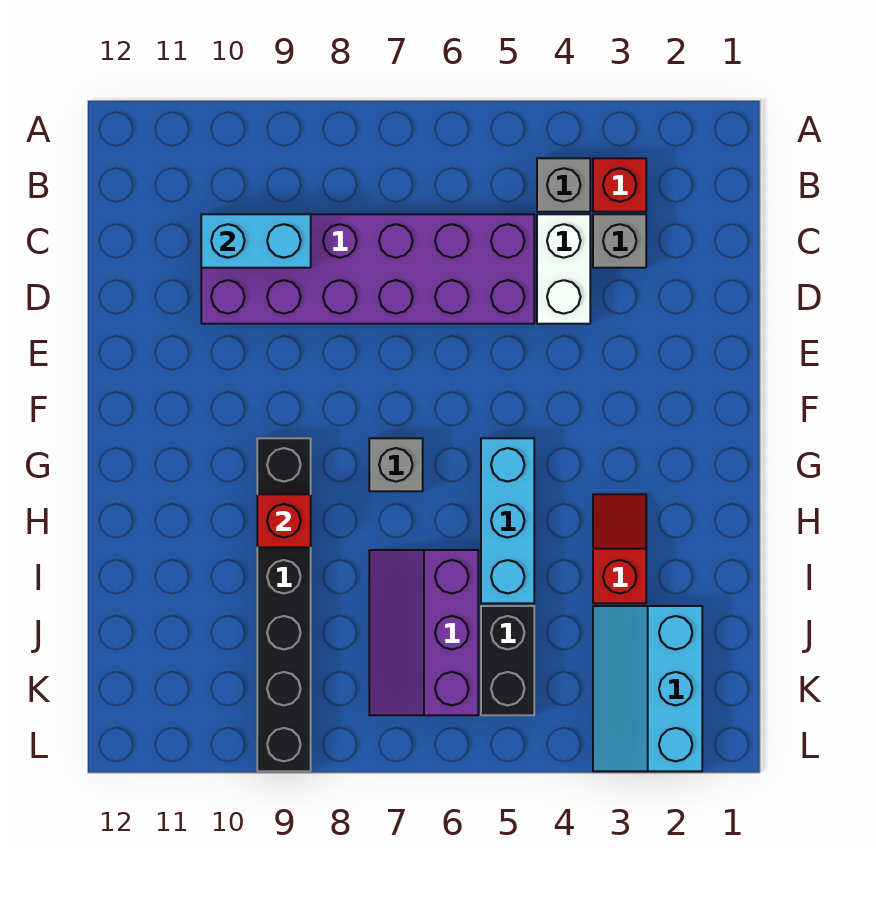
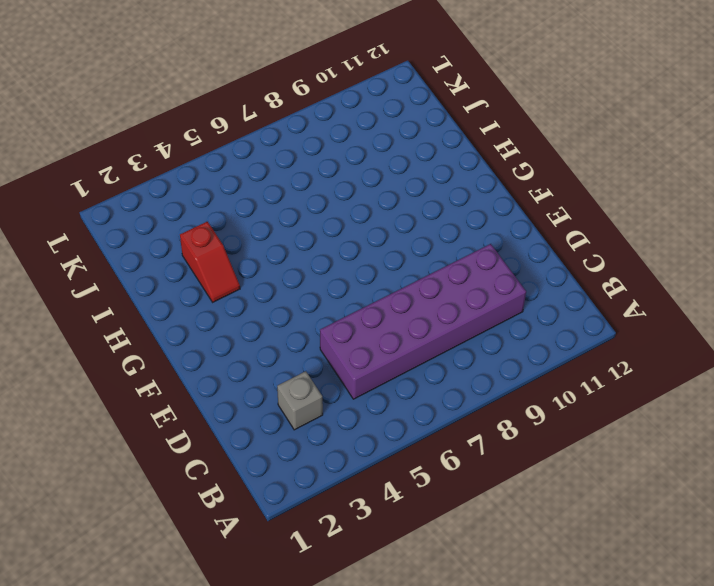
none -> red 1x1 brick [593,158,646,212]
none -> grey 1x1 brick [537,158,590,212]
none -> white 1x2 brick [537,214,590,324]

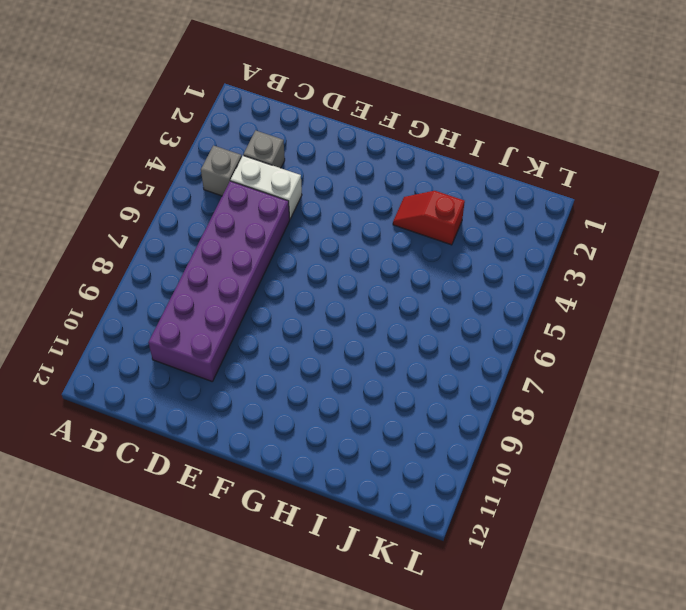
none -> red 1x1 brick [593,158,646,212]
none -> cyan 1x3 brick [481,438,534,603]
none -> grey 1x1 brick [369,438,423,491]

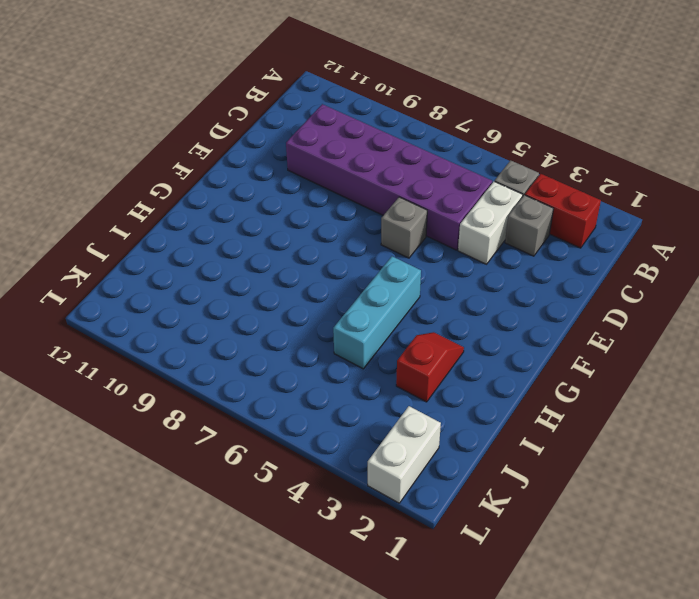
red 1x2 brick [525,174,601,248] -> red 1x1 brick [593,158,646,212]
grey 1x1 brick [381,197,427,258] -> grey 1x1 brick moved to [369,438,423,491]
white 1x2 brick [368,406,441,503] -> cyan 2x3 slope [593,606,702,771]
none -> black 1x6 brick [257,438,311,771]
none -> purple 2x3 slope [369,550,478,715]
none -> black 1x2 brick [481,606,534,715]

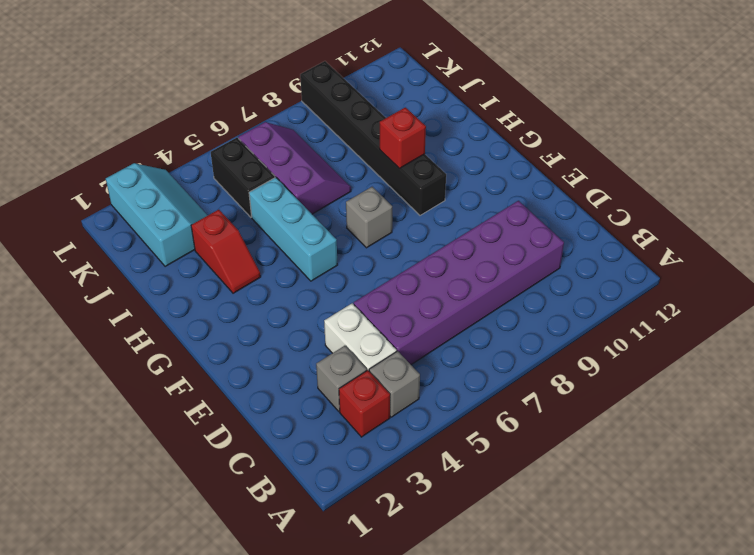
none -> cyan 1x2 brick [201,214,311,268]

